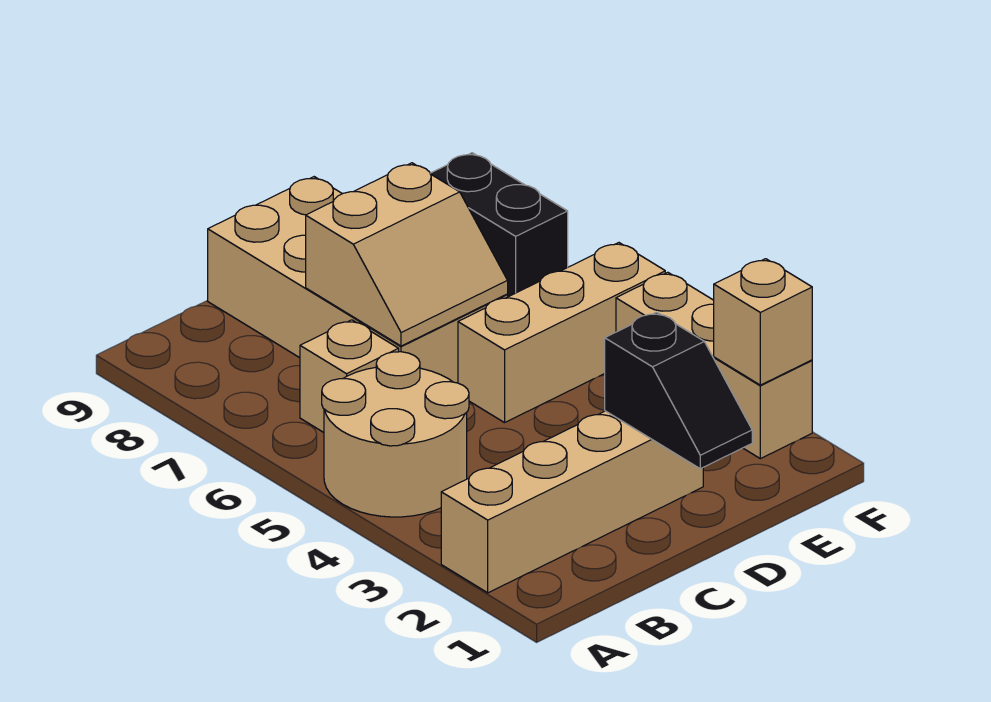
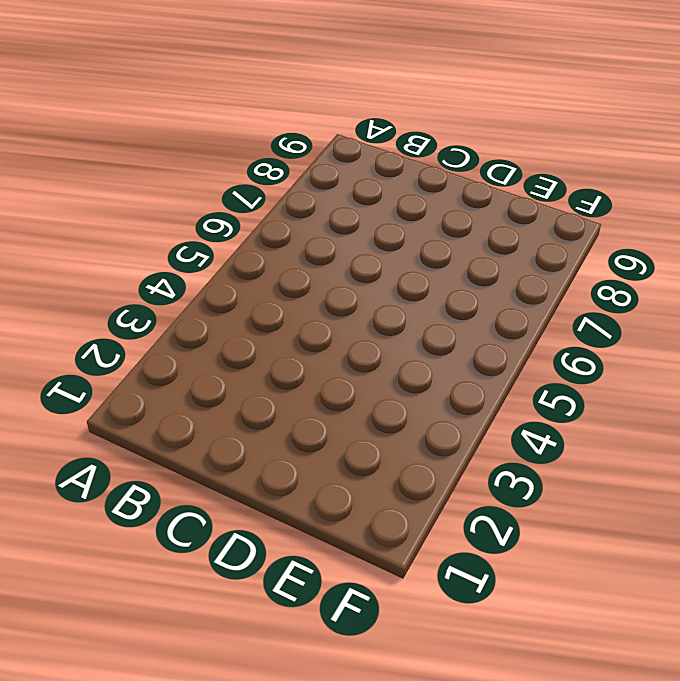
none -> tan 1x4 brick [441,411,703,593]
none -> tan 2x2 round brick [322,352,469,517]

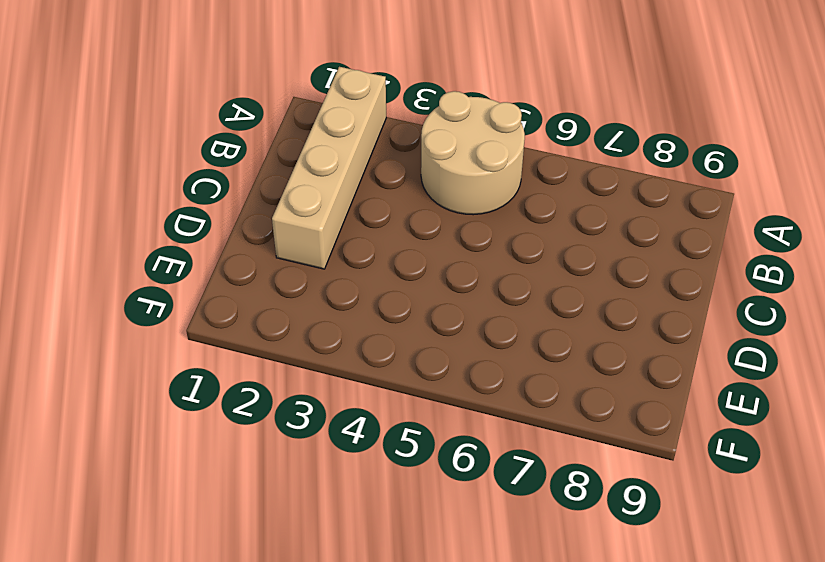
none -> tan 1x1 brick [300,320,399,432]
none -> tan 2x4 brick [208,177,508,383]

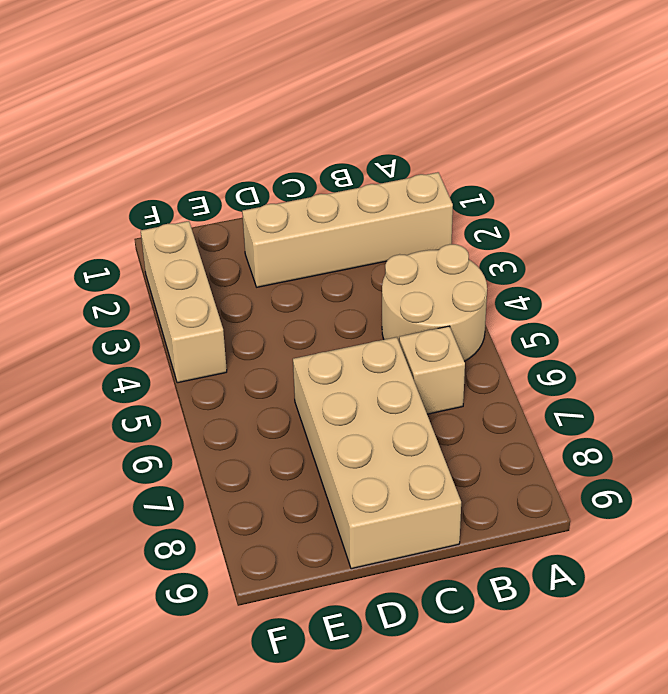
none -> tan 1x3 brick [458,243,665,423]
none -> black 1x2 brick [430,153,568,297]

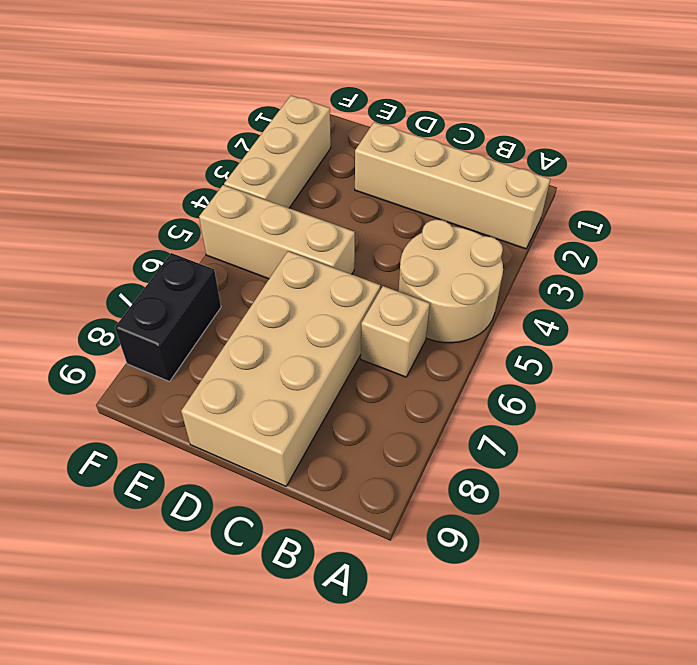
none -> tan 2x2 slope [306,163,508,346]
none -> black 1x2 slope [605,312,752,469]

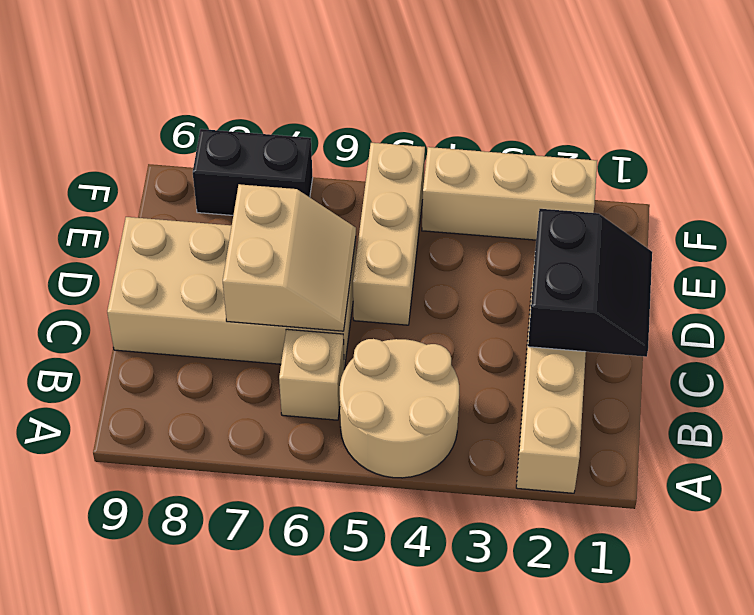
black 2x2 slope [528,209,652,357] -> black 1x2 slope [605,312,752,469]
none -> tan 1x1 brick [714,259,812,385]

